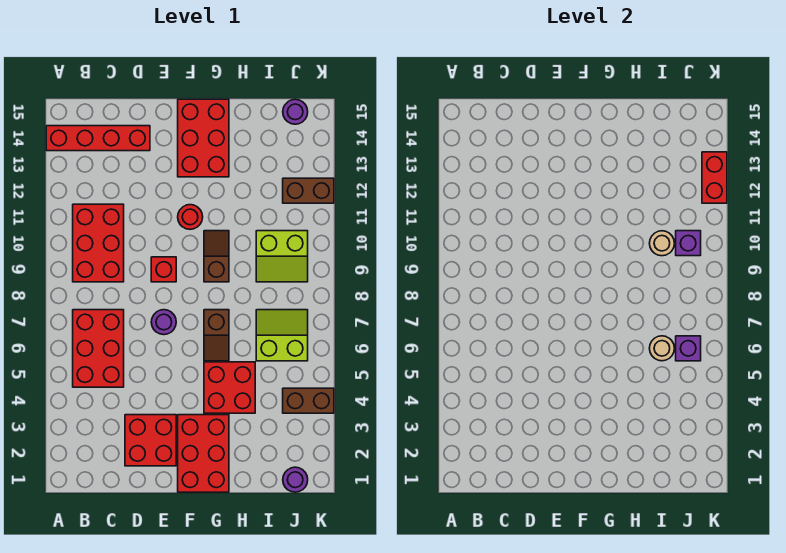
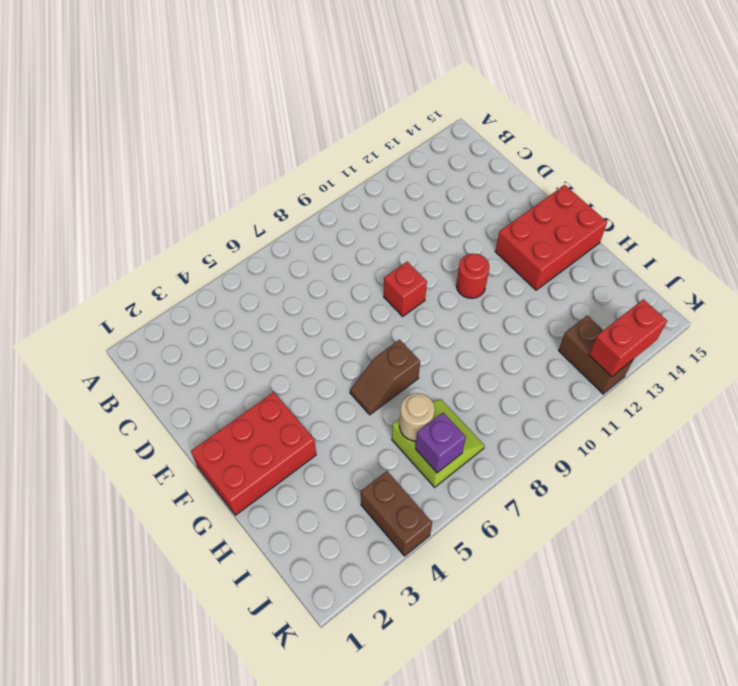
none -> red 1x4 brick [46,126,150,151]
none -> red 2x3 brick [73,310,124,387]
none -> red 2x3 brick [73,204,124,282]

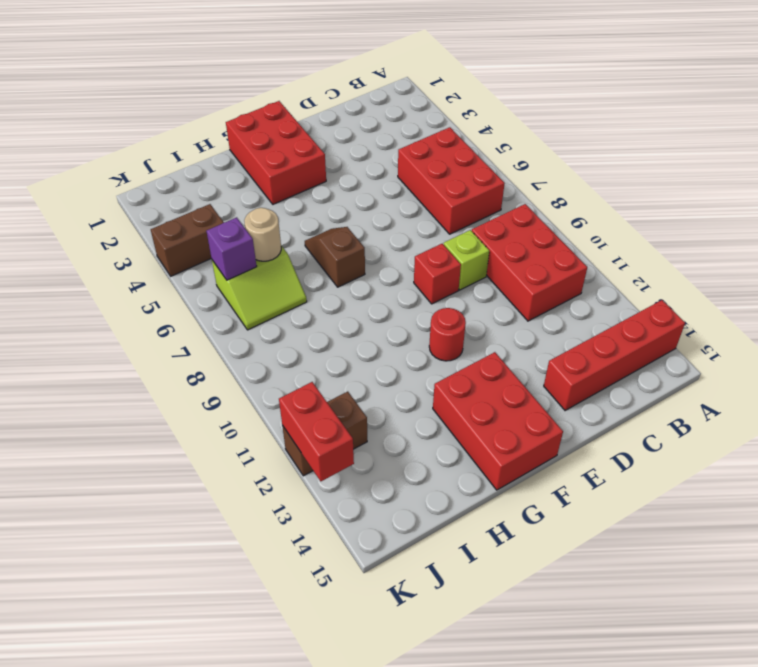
lime 1x1 brick [444,230,489,290] -> none
none -> red 2x2 brick [125,415,176,466]
none -> purple 1x1 round brick [151,310,176,335]
none -> red 2x2 brick [204,362,255,413]

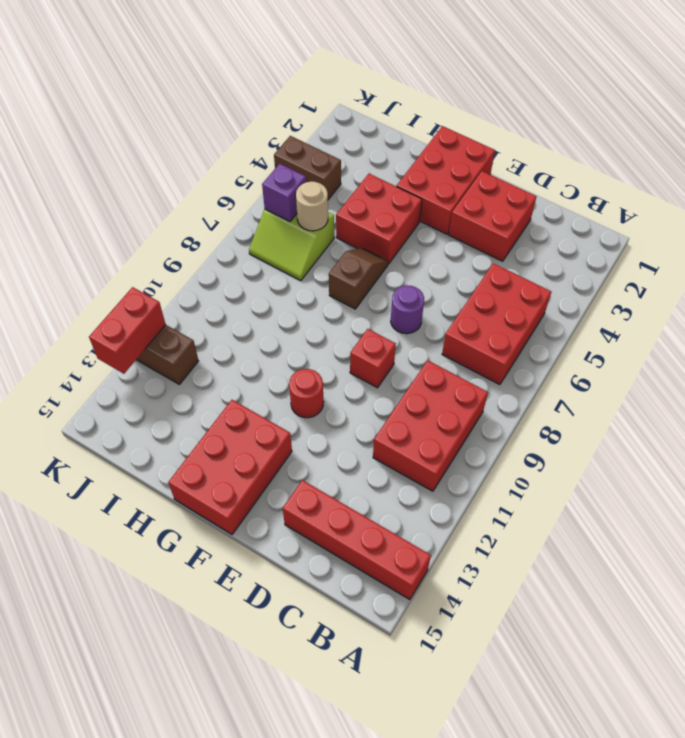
none -> brown 1x2 slope [204,231,229,282]
none -> lime 2x2 slope [256,231,308,282]
none -> purple 1x1 round brick [283,467,308,492]

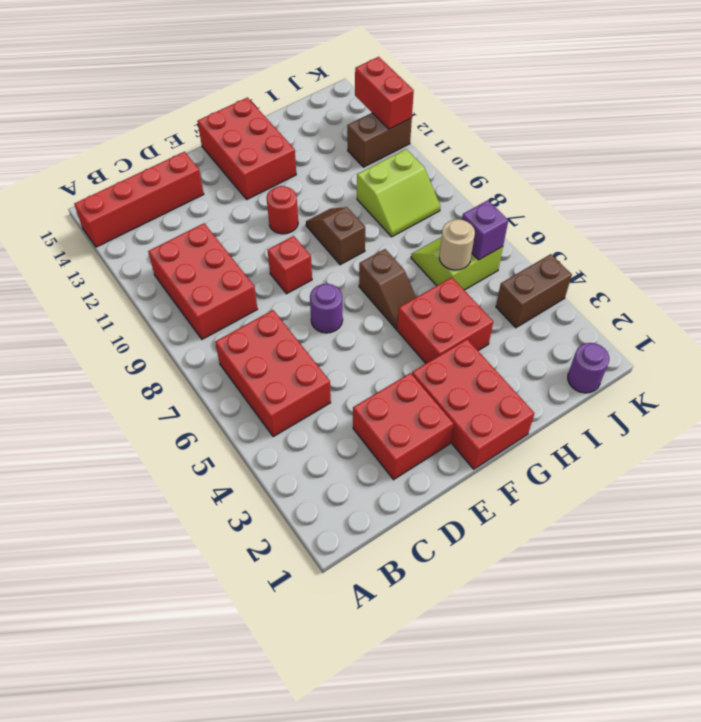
none -> purple 1x1 round brick [283,99,308,124]
none -> tan 1x1 round brick [649,231,674,256]
none -> purple 1x1 brick [676,231,701,256]

